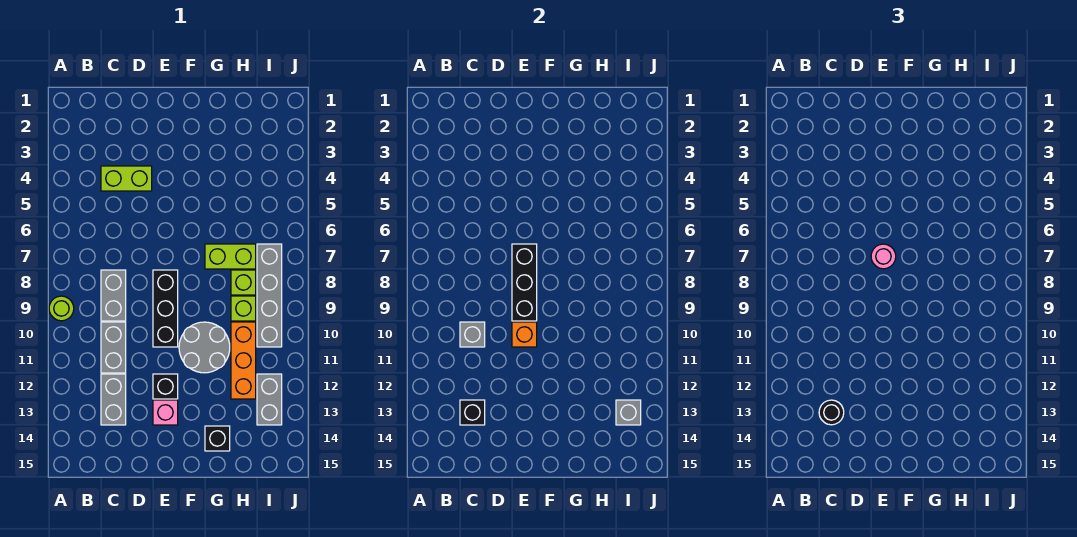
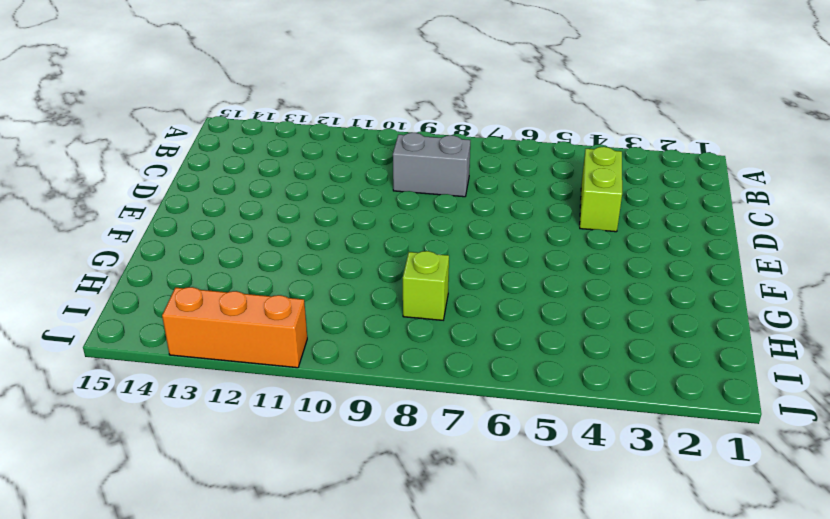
orange 1x3 brick [162,287,307,368] -> orange 1x3 brick moved to [231,322,256,399]
none -> lime 1x1 round brick [49,296,74,321]
none -> grey 1x2 brick [101,322,126,373]
none -> grey 1x2 brick [101,374,126,425]

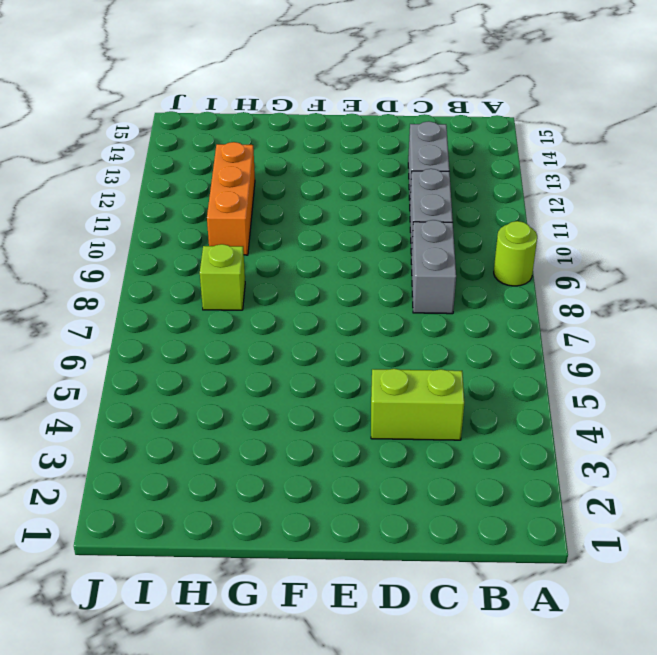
none -> black 1x3 brick [153,270,178,347]
none -> black 1x1 brick [153,374,178,399]
none -> pink 1x1 brick [153,400,178,425]

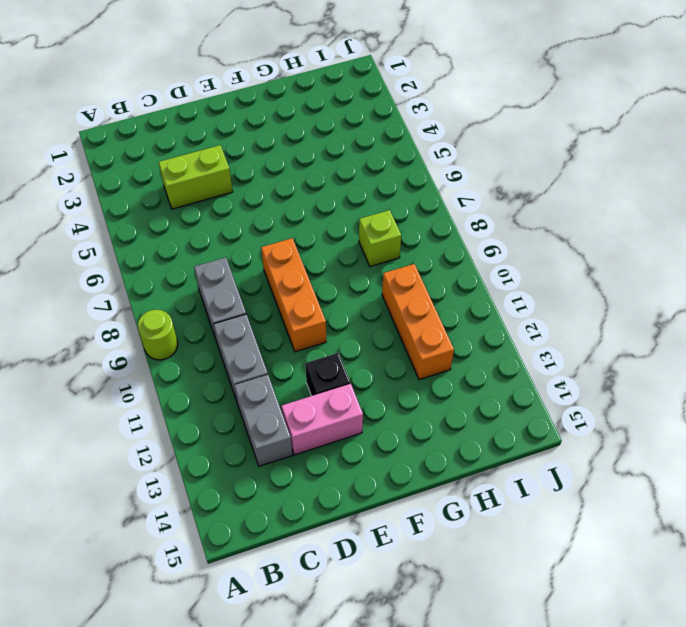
pink 1x2 brick [281,384,363,455] -> pink 1x1 brick [153,400,178,425]
orange 1x3 brick [261,238,326,352] -> black 1x3 brick [153,270,178,347]
none -> grey 2x2 round brick [179,322,230,373]
none -> lime 1x2 brick [205,244,256,269]
none -> black 1x1 brick [205,426,230,451]

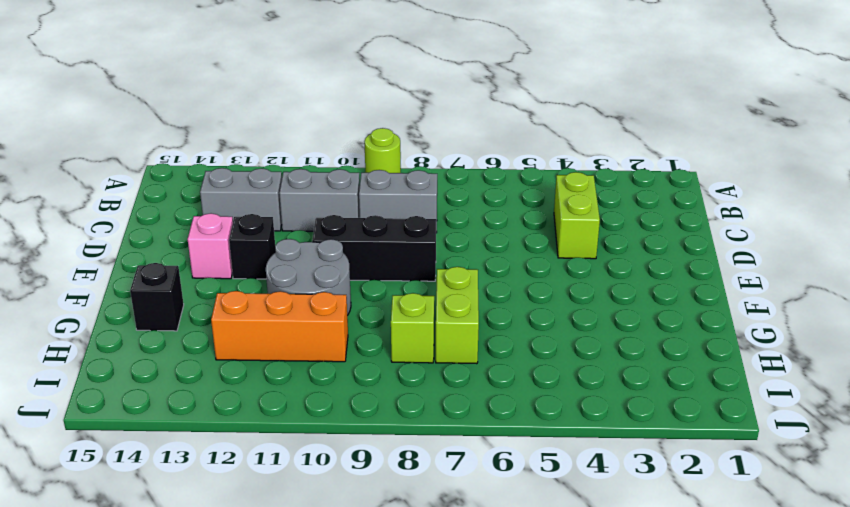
none -> lime 1x1 brick [231,296,256,321]
none -> grey 1x4 brick [257,244,282,347]
none -> grey 1x2 brick [257,374,282,425]

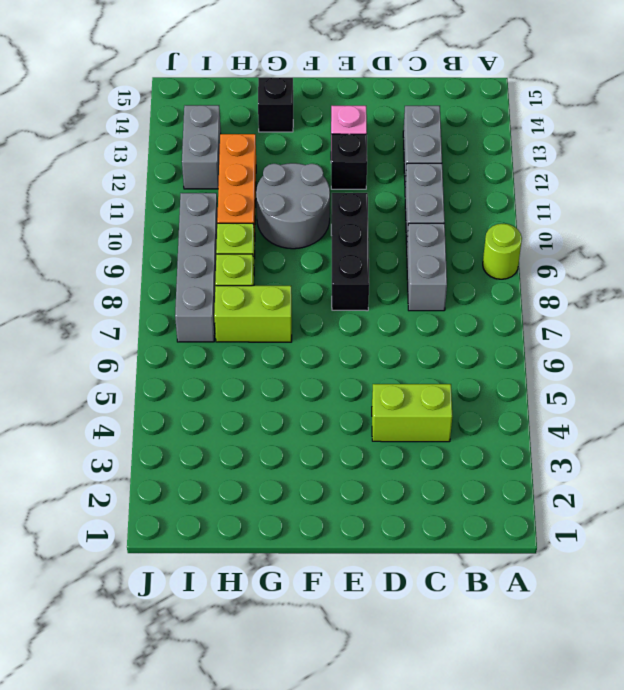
none -> grey 1x1 brick [460,322,485,347]
none -> black 1x1 brick [460,400,485,425]
none -> black 1x3 brick [512,244,537,321]

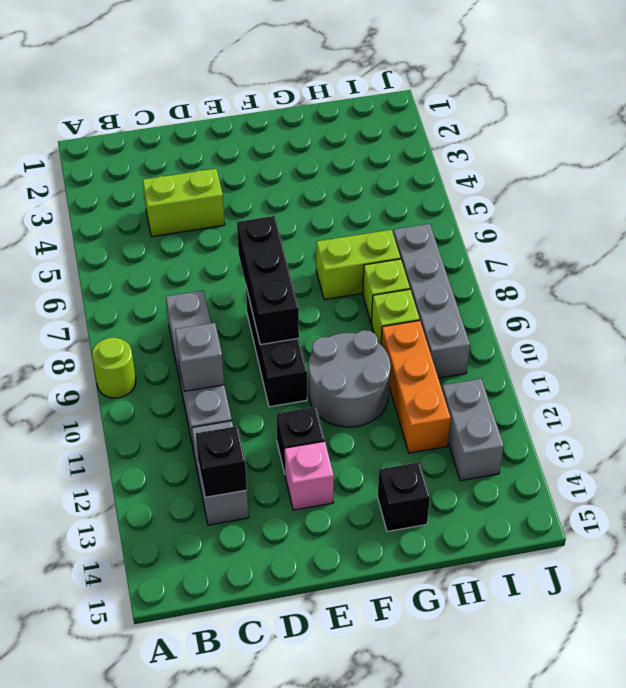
none -> orange 1x1 brick [512,322,537,347]
none -> grey 1x1 brick [616,400,641,425]
none -> black 1x1 round brick [819,400,844,425]

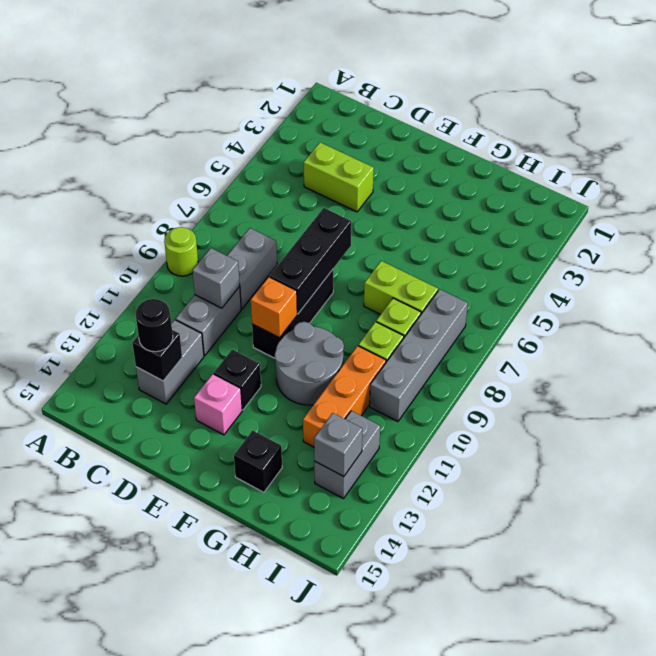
none -> pink 1x1 round brick [871,244,896,269]

